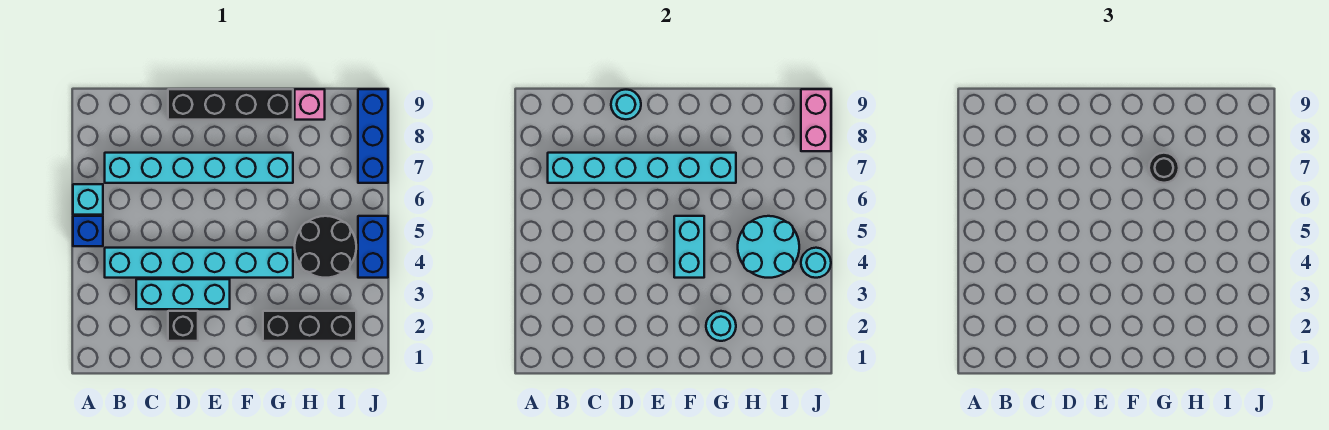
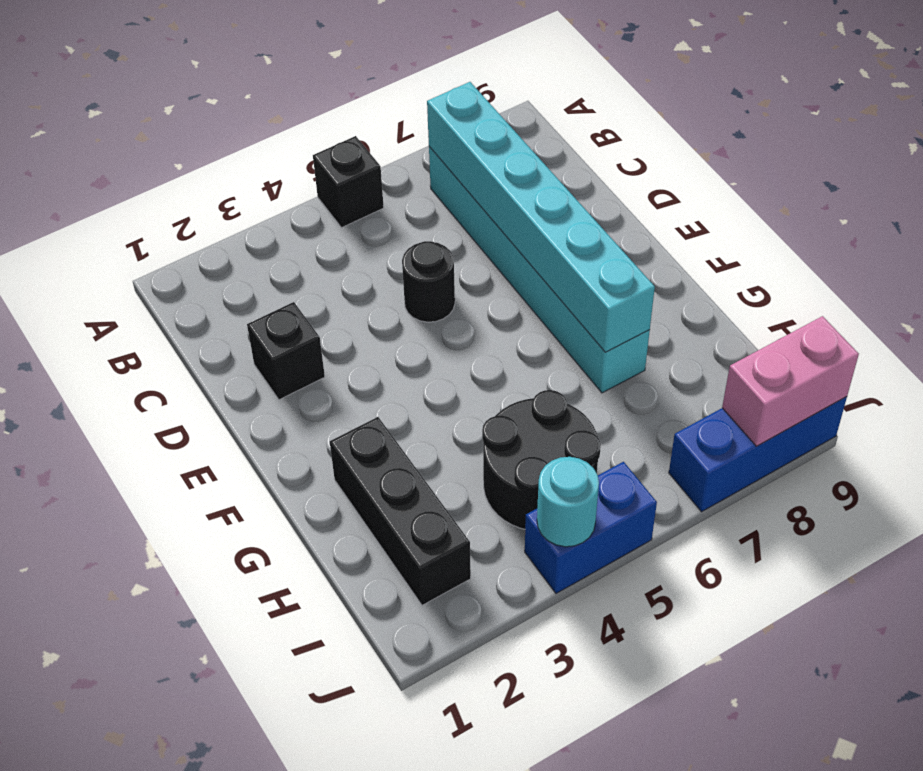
black 1x1 brick [313,136,384,228] -> blue 1x1 brick [73,216,103,246]
black 1x1 round brick [402,241,455,322] -> black 1x1 round brick moved to [1149,153,1179,183]
none -> cyan 1x1 brick [73,184,103,215]
none -> cyan 1x6 brick [105,248,293,278]
none -> cyan 1x3 brick [136,279,230,309]

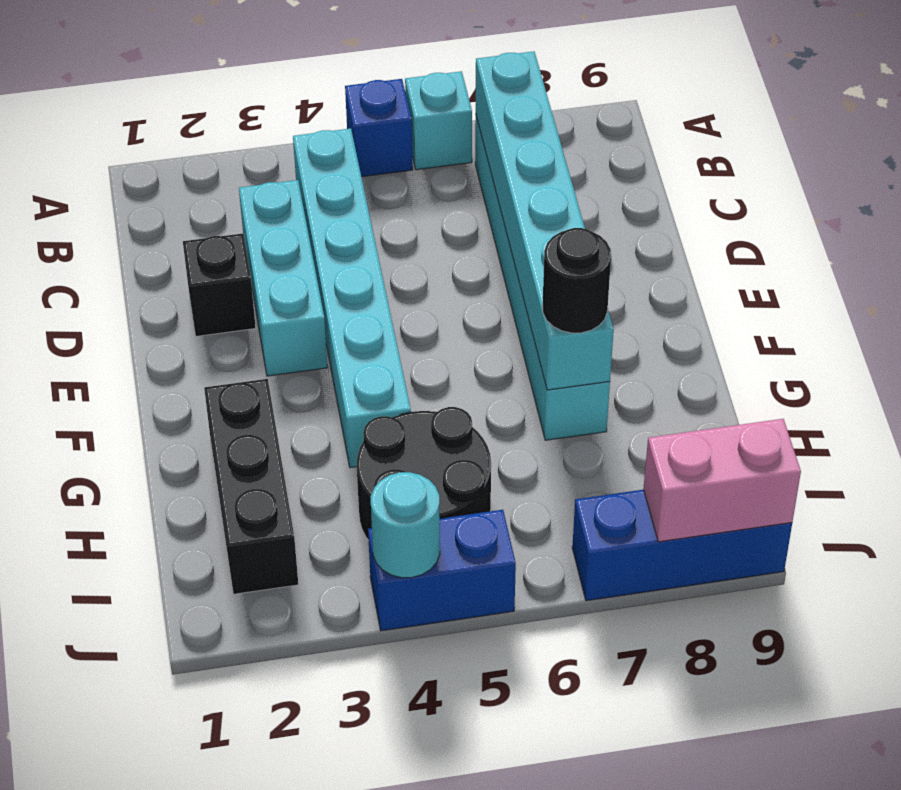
none -> black 1x4 brick [168,89,293,120]
none -> pink 1x1 brick [295,89,325,120]
none -> cyan 1x1 round brick [611,90,641,119]

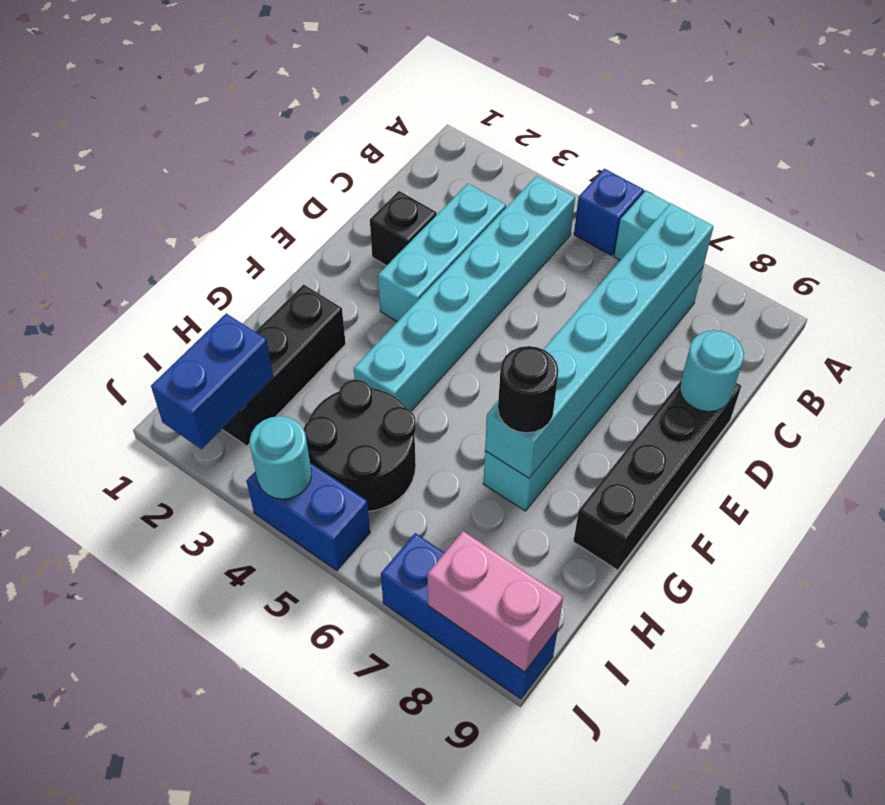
blue 1x2 brick [151,314,273,449] -> none
none -> pink 1x1 brick [295,89,325,120]
none -> cyan 1x2 brick [674,216,704,278]
none -> cyan 1x1 round brick [706,311,736,341]

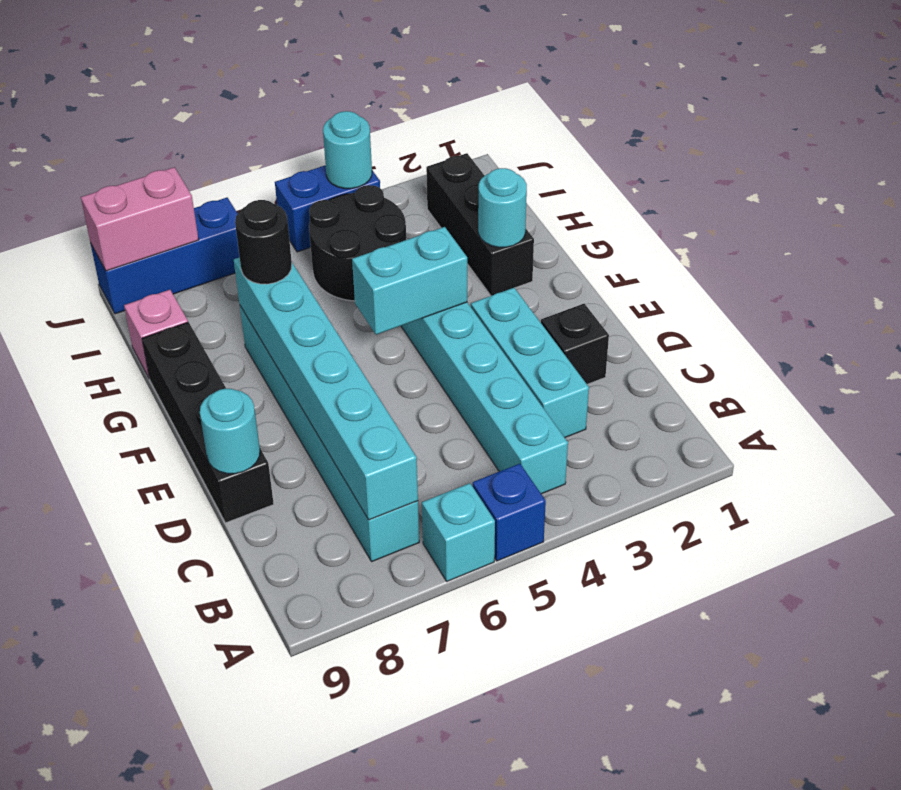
none -> cyan 2x2 round brick [738,216,799,278]

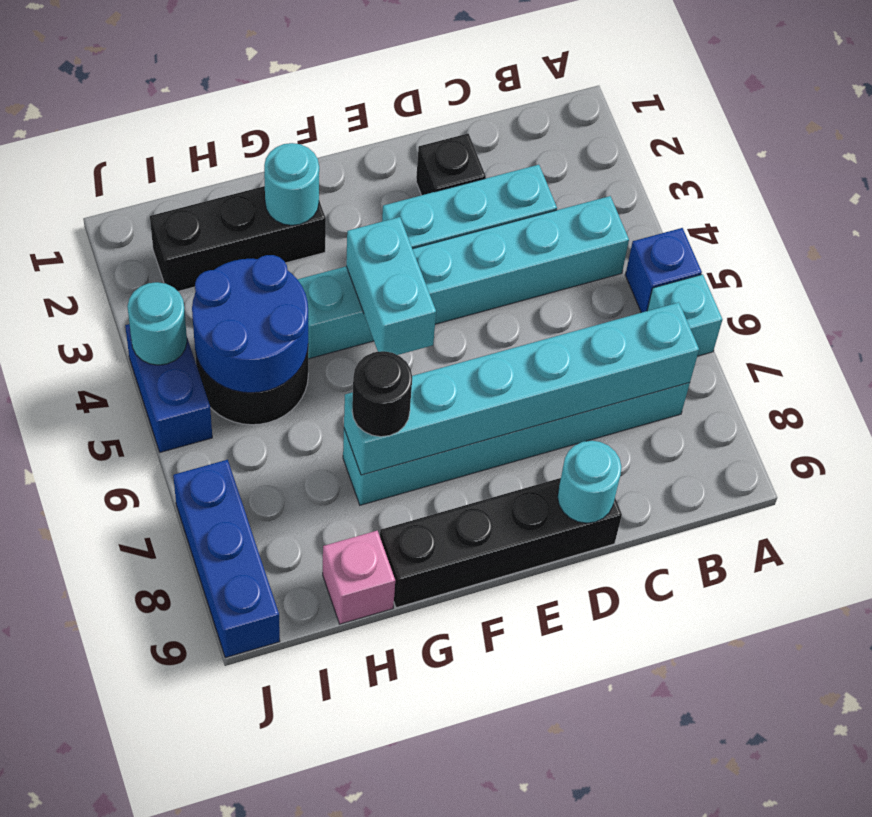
blue 2x2 round brick [192,255,308,393] -> cyan 2x2 round brick [738,216,799,278]
none -> pink 1x2 brick [801,89,831,151]

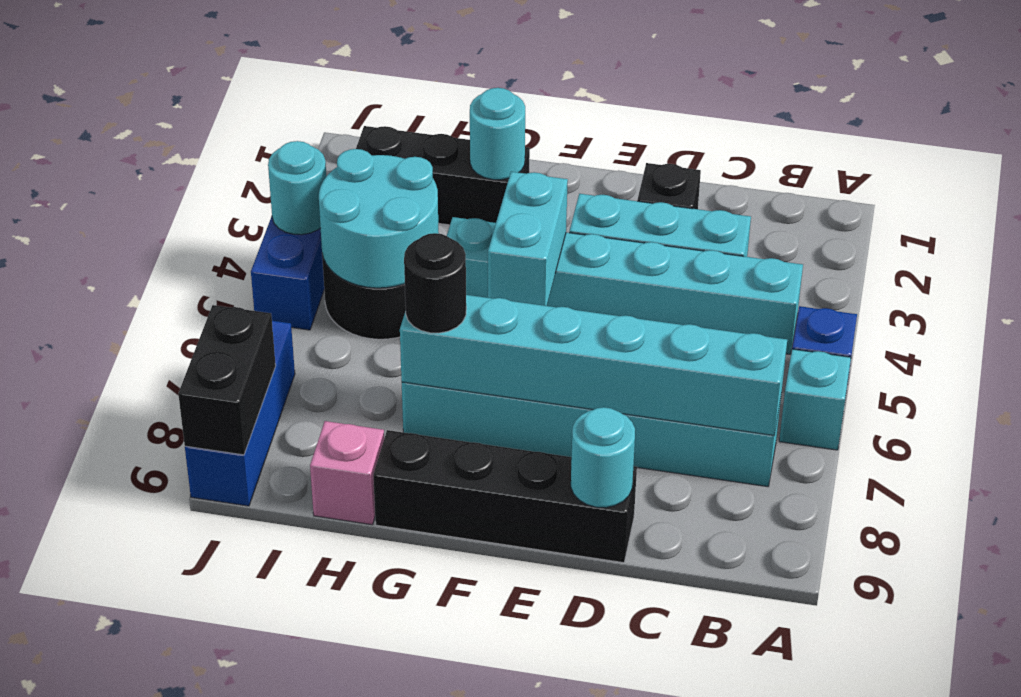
black 1x2 brick [178,305,276,455] -> pink 1x2 brick [801,89,831,151]

